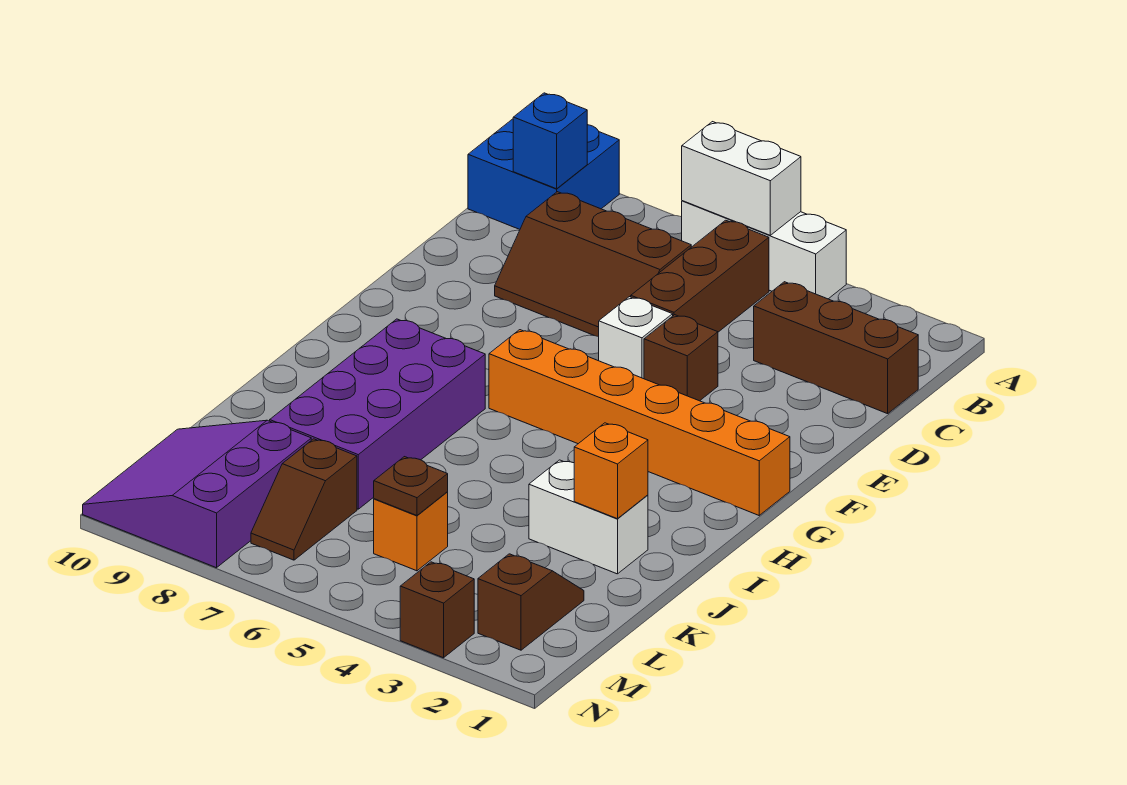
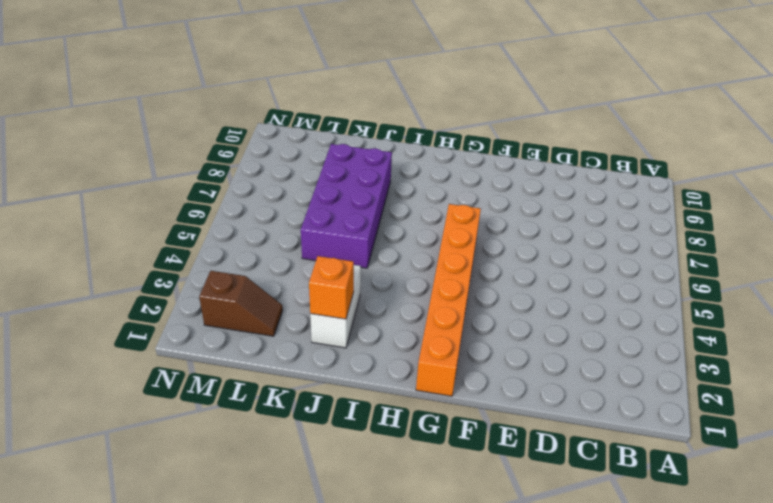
purple 2x4 brick [301,144,392,268] -> purple 2x4 brick turned to [270,319,485,509]
none -> white 1x3 brick [682,201,846,299]
none -> blue 2x2 brick [468,119,619,229]
none -> brown 1x3 brick [631,220,769,332]

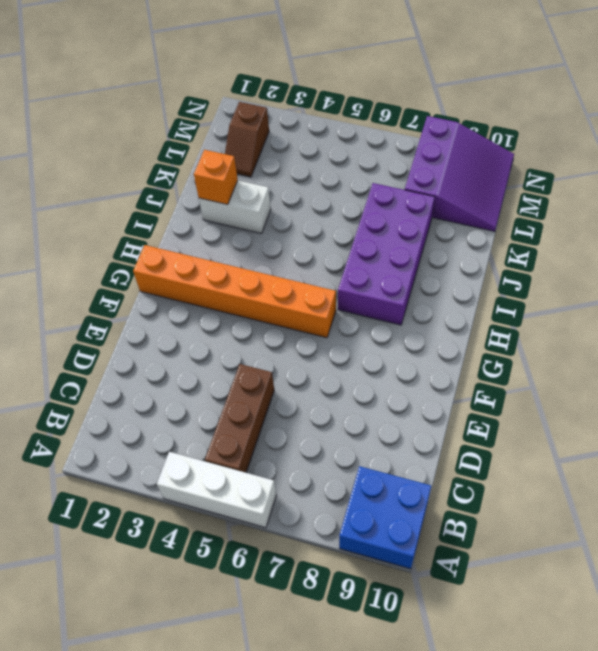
none -> brown 1x3 brick [754,282,918,414]
none -> brown 2x3 slope [495,192,691,337]
none -> brown 1x1 brick [644,315,718,401]

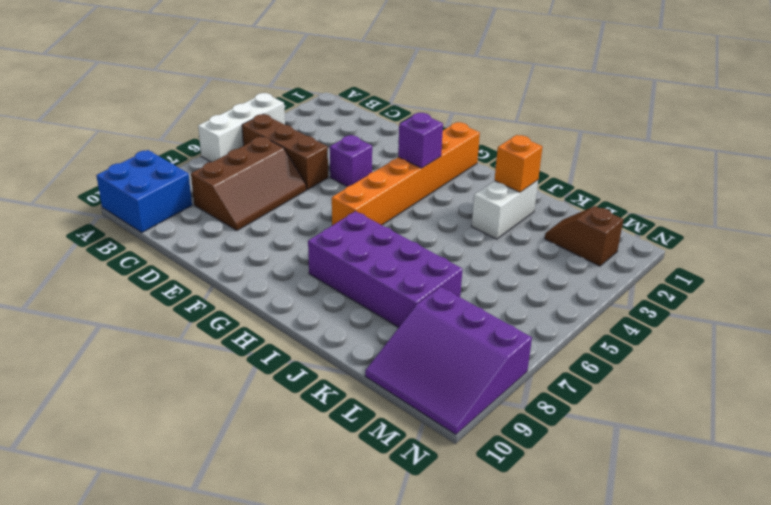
purple 1x1 brick [330,135,372,187] -> brown 1x1 brick [644,315,718,401]
purple 1x1 brick [398,113,443,168] -> none
none -> brown 1x3 brick [754,282,918,414]
none -> white 1x1 brick [599,297,673,379]
none -> orange 1x1 brick [374,492,448,571]

